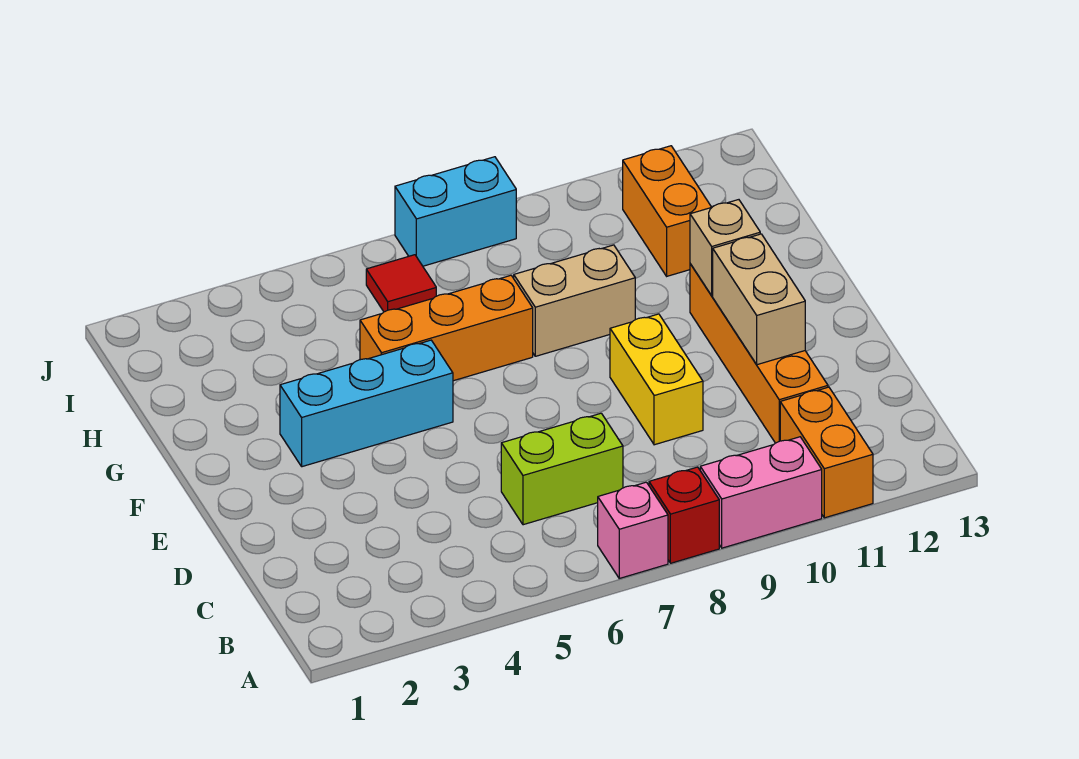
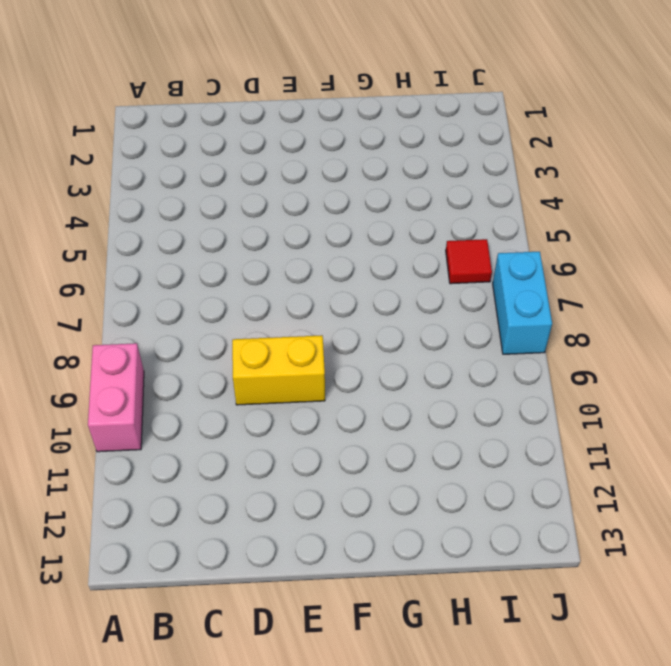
none -> pink 1x1 brick [598,482,668,578]
none -> red 1x1 brick [649,467,719,563]
none -> orange 1x2 brick [780,387,873,518]

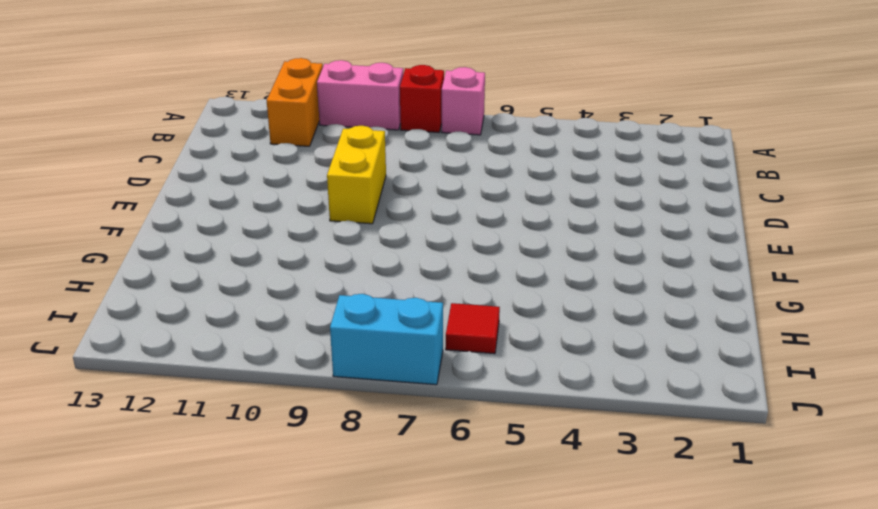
none -> lime 1x2 brick [501,413,623,525]
none -> orange 1x4 brick [690,264,828,443]
none -> cyan 1x3 brick [280,340,453,467]

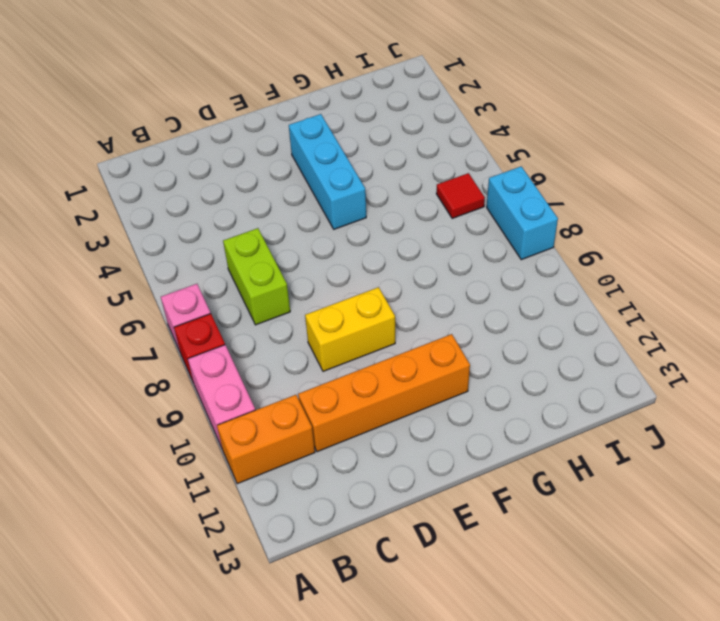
none -> orange 1x3 brick [360,275,533,381]
none -> tan 1x2 brick [514,245,635,356]
none -> orange 1x2 brick [623,146,711,276]

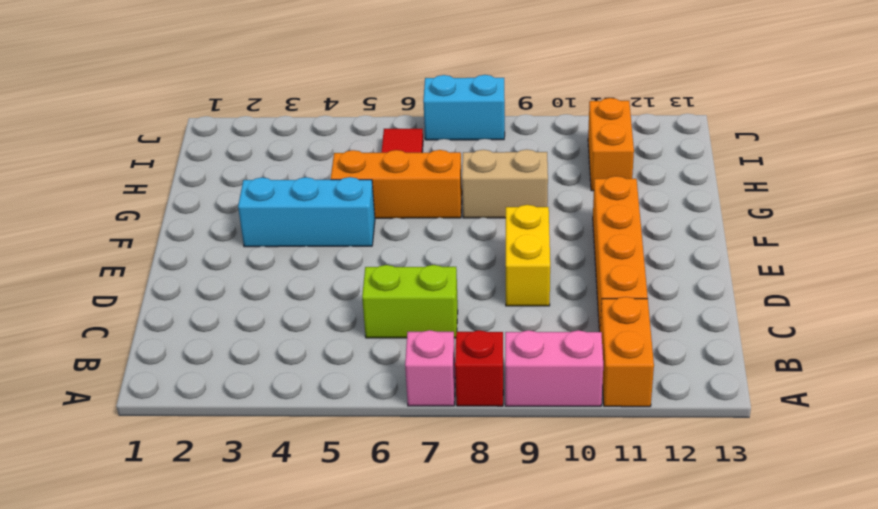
none -> tan 1x2 brick [713,234,805,365]
none -> tan 1x1 brick [690,200,760,296]

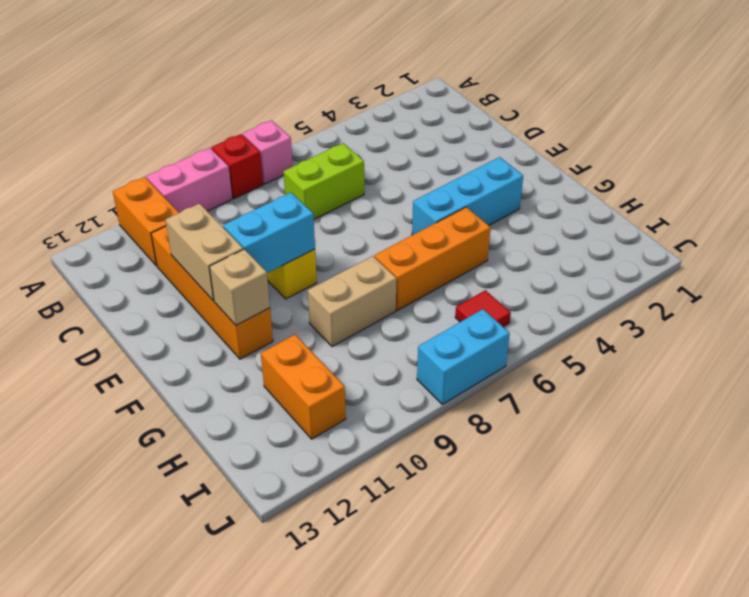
cyan 1x2 brick [223,193,315,273] -> none

